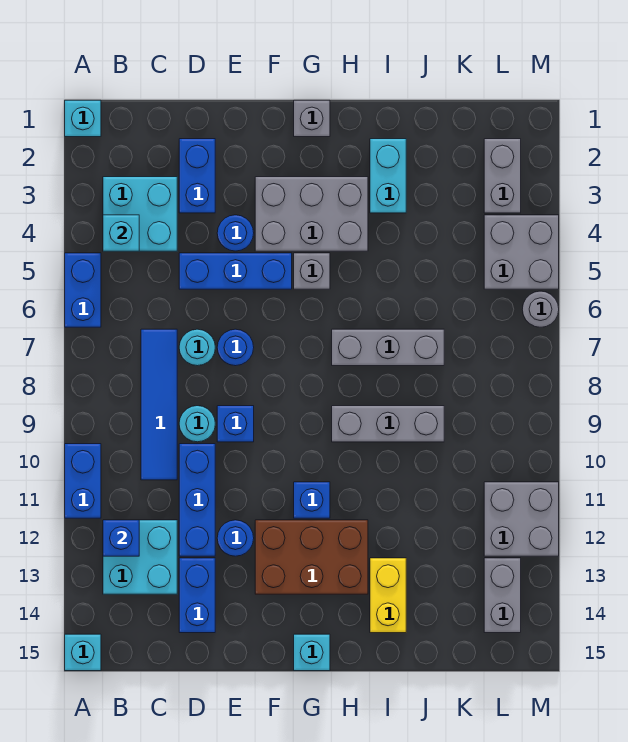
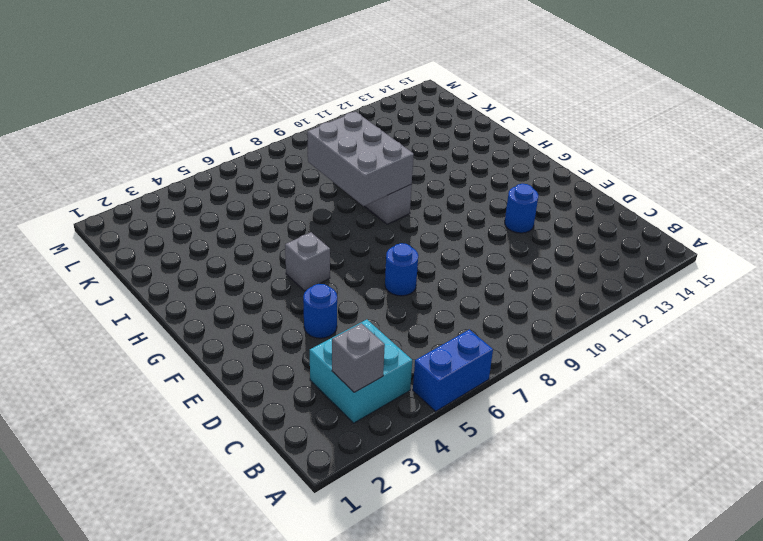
grey 1x1 brick [332,323,385,392] -> grey 1x1 brick moved to [294,100,330,137]
grey 2x3 brick [307,112,414,206] -> grey 2x3 brick moved to [255,177,368,251]
none -> cyan 1x1 brick [65,100,101,137]
none -> blue 1x2 brick [65,444,101,518]
none -> cyan 1x1 brick [65,634,101,671]
none -> cyan 2x2 brick [103,520,177,594]

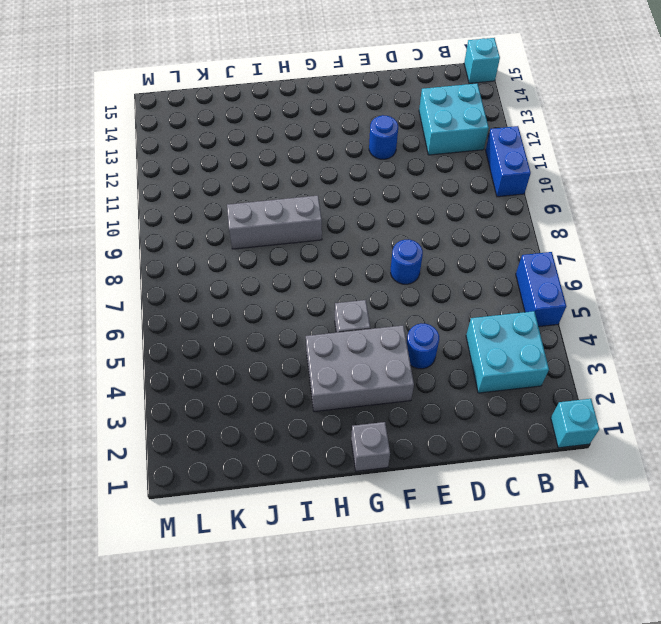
none -> blue 1x4 tile [141,329,177,480]
none -> blue 1x2 brick [179,139,215,213]
none -> blue 1x3 brick [179,253,292,289]
none -> cyan 1x1 round brick [179,329,215,366]

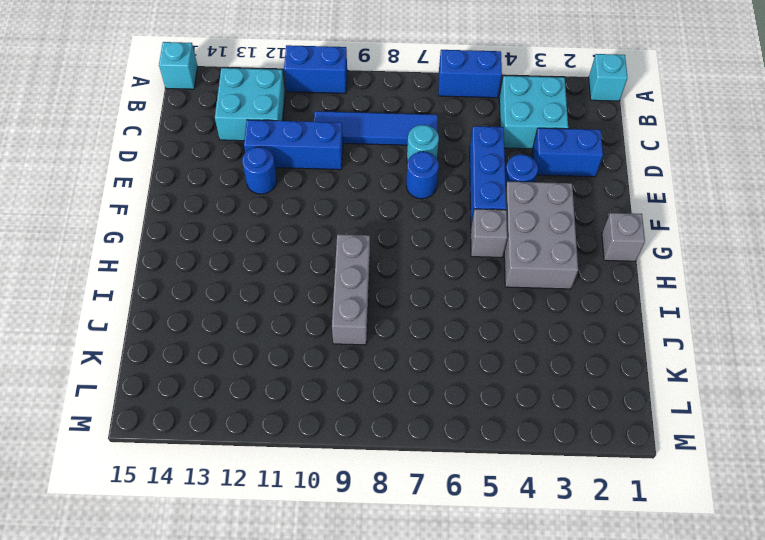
none -> cyan 1x1 round brick [179,406,215,442]
none -> blue 1x2 brick [179,558,215,633]
none -> blue 1x1 brick [217,406,254,442]
none -> brown 2x3 brick [255,520,368,594]

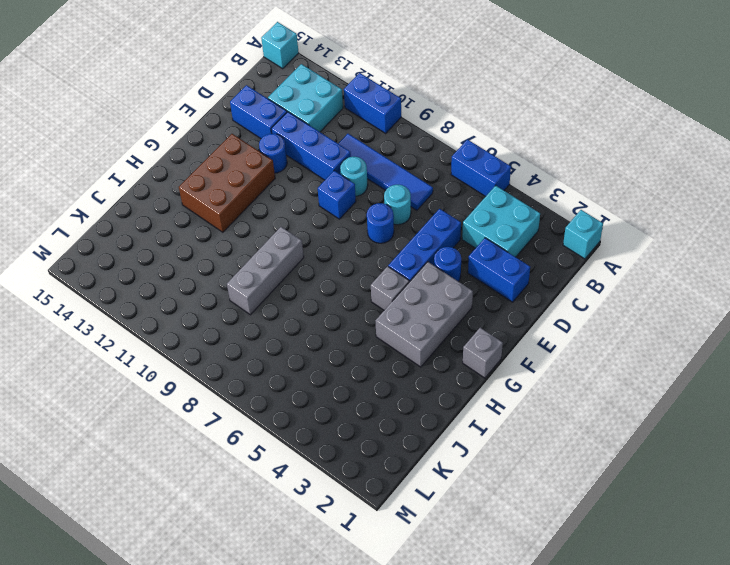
none -> blue 1x1 brick [294,482,330,518]
none -> cyan 1x1 brick [294,634,330,671]
none -> grey 1x3 brick [332,329,444,366]
none -> cyan 1x2 brick [370,139,406,213]

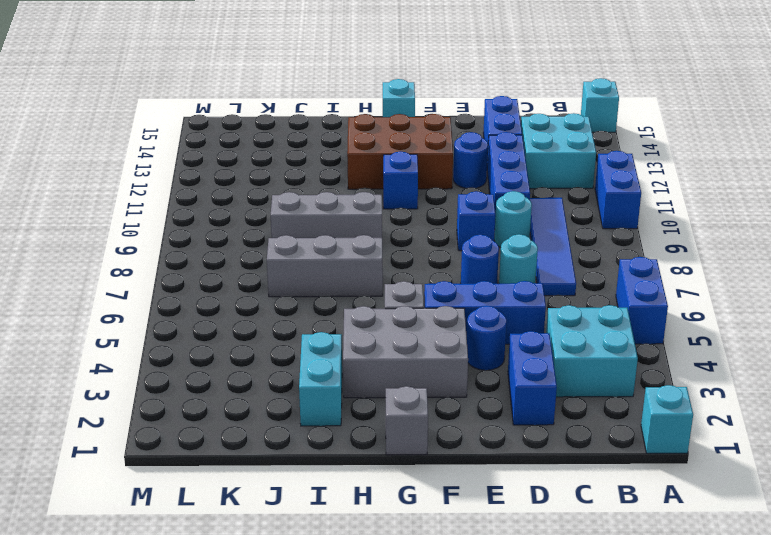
none -> yellow 1x2 brick [370,558,406,633]
none -> grey 1x2 brick [484,139,521,213]
none -> grey 2x2 brick [484,215,559,289]
none -> grey 2x2 brick [484,482,559,556]

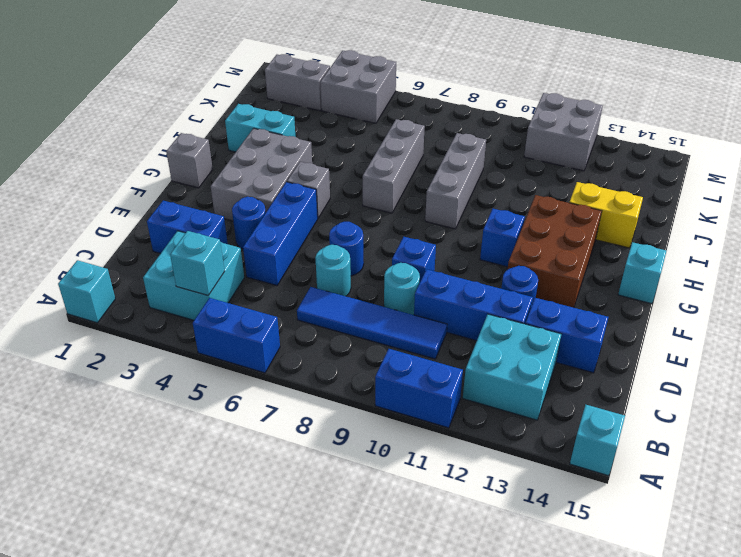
none -> grey 1x2 brick [484,558,521,633]
none -> grey 1x1 round brick [522,291,559,327]
none -> blue 1x1 brick [103,520,139,556]

